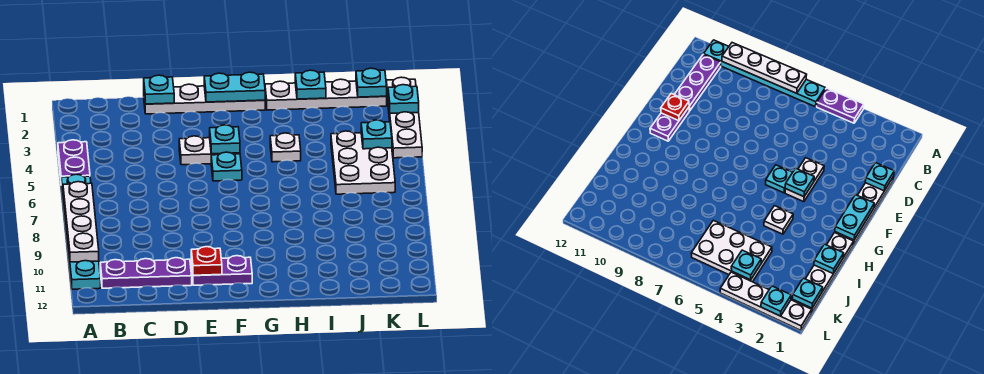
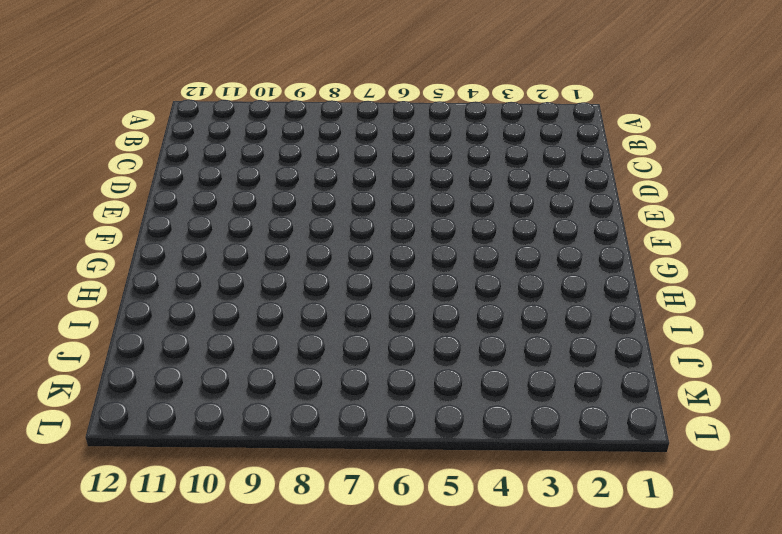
none -> purple 1x2 plate [58,140,90,179]
none -> cyan 1x6 plate [61,174,101,289]
none -> purple 1x3 plate [100,258,192,288]

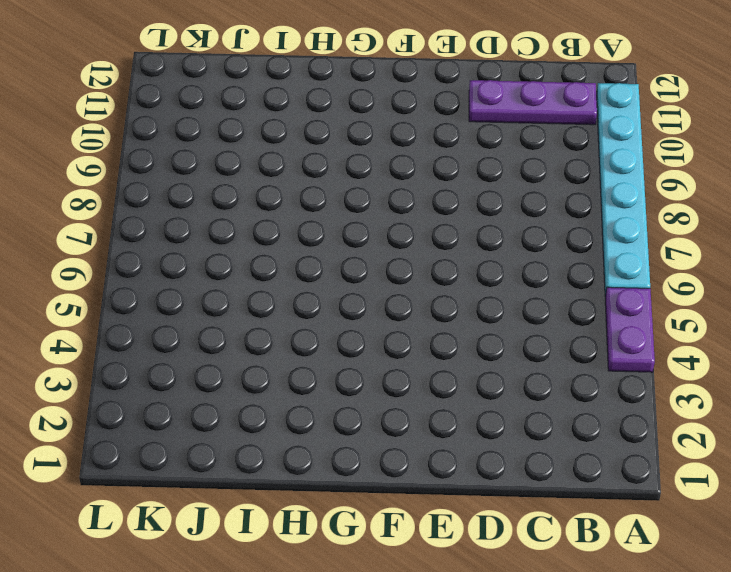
none -> white 1x4 plate [144,84,265,114]
none -> white 1x2 plate [179,136,240,165]
none -> purple 1x2 plate [191,256,252,285]

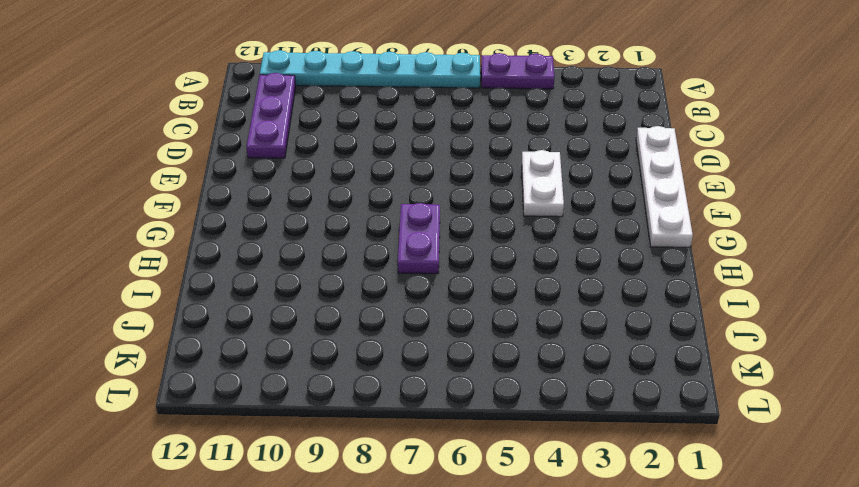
purple 1x2 plate [398,203,440,274] -> purple 1x2 plate moved to [191,256,252,285]
none -> cyan 1x1 plate [211,152,242,181]
none -> white 1x4 plate [265,79,387,110]
none -> white 1x1 plate [270,133,301,162]

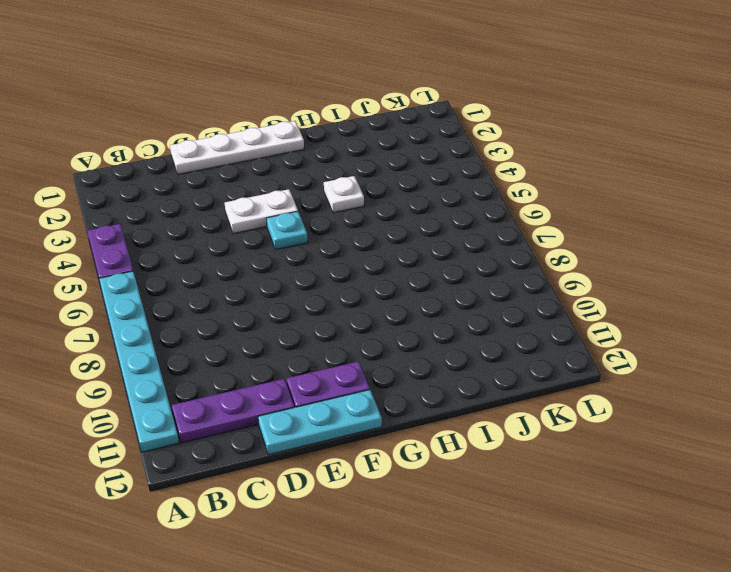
cyan 1x3 plate [258,390,382,455] -> none
none -> white 1x4 plate [265,79,387,110]
none -> white 2x3 plate [331,131,395,194]
none -> white 1x4 plate [386,77,422,158]

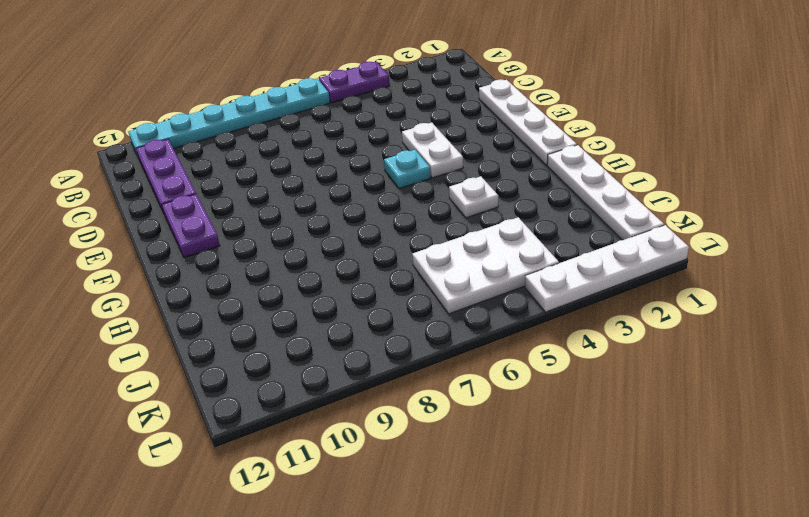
none -> white 1x4 plate [63,182,99,262]
none -> cyan 1x1 plate [144,75,174,104]
none -> red 1x1 plate [191,247,222,275]

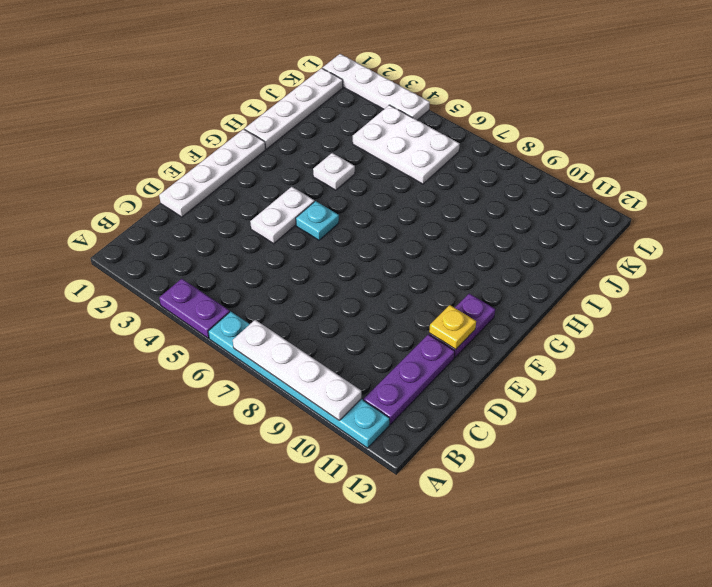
yellow 1x1 plate [429,305,476,349] -> red 1x1 plate [191,247,222,275]
none -> cyan 1x1 plate [144,75,174,104]
none -> cyan 1x2 plate [204,72,265,102]
none -> cyan 1x1 plate [210,125,240,154]

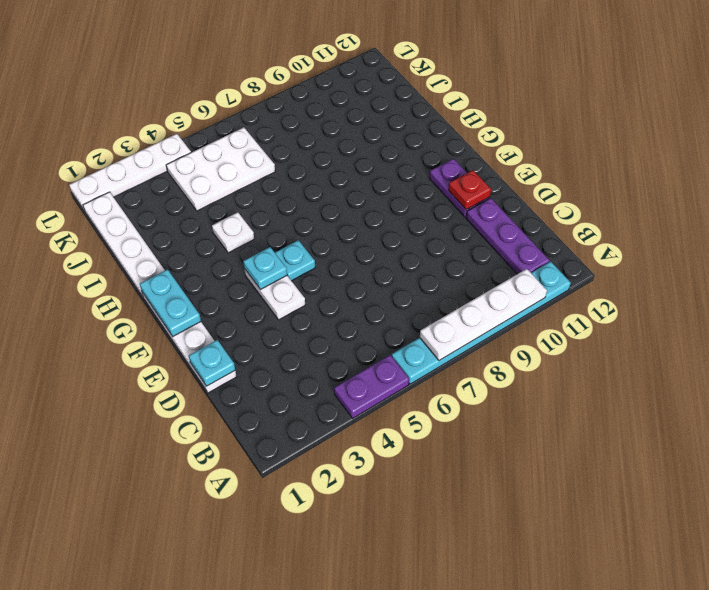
none -> cyan 1x1 plate [295,70,326,99]
none -> cyan 1x1 plate [356,68,387,97]
none -> cyan 1x1 plate [361,120,392,149]

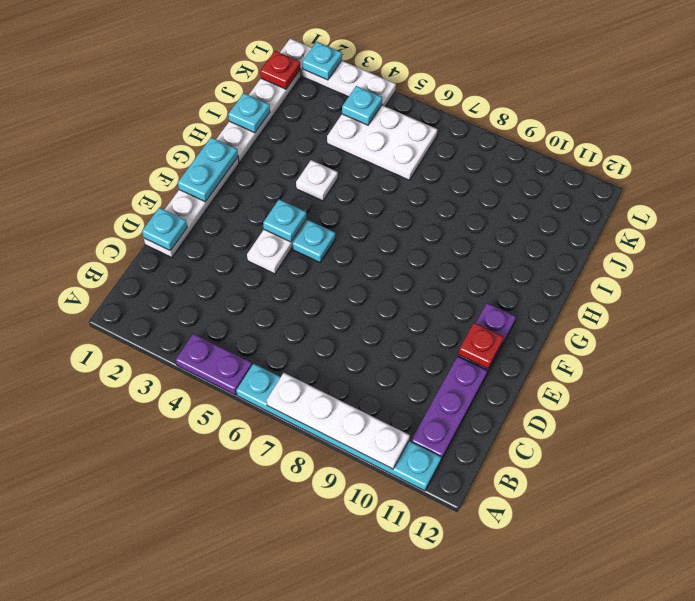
red 1x1 plate [260,51,300,89] -> cyan 1x1 plate [356,68,387,97]

